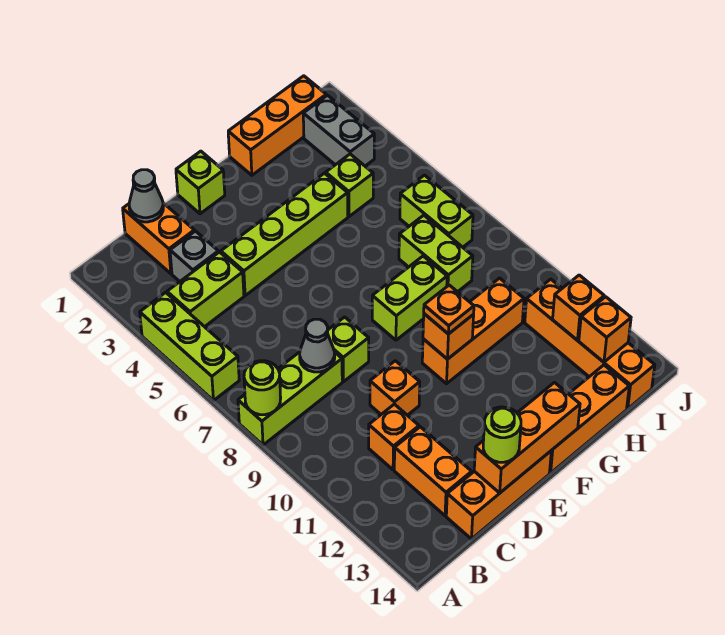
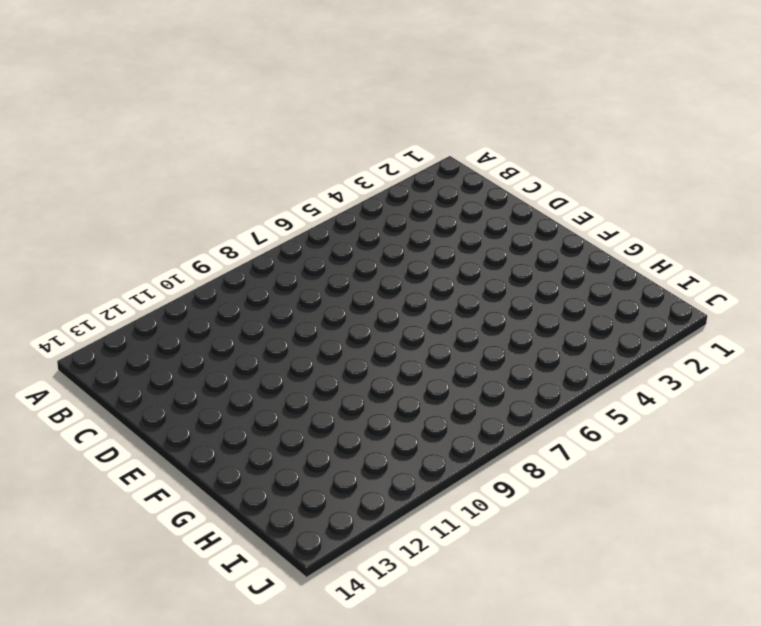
none -> lime 1x3 brick [140,292,239,400]
none -> lime 1x3 brick [238,352,342,445]
none -> lime 1x2 brick [167,252,244,327]
none -> orange 1x2 brick [123,203,194,274]

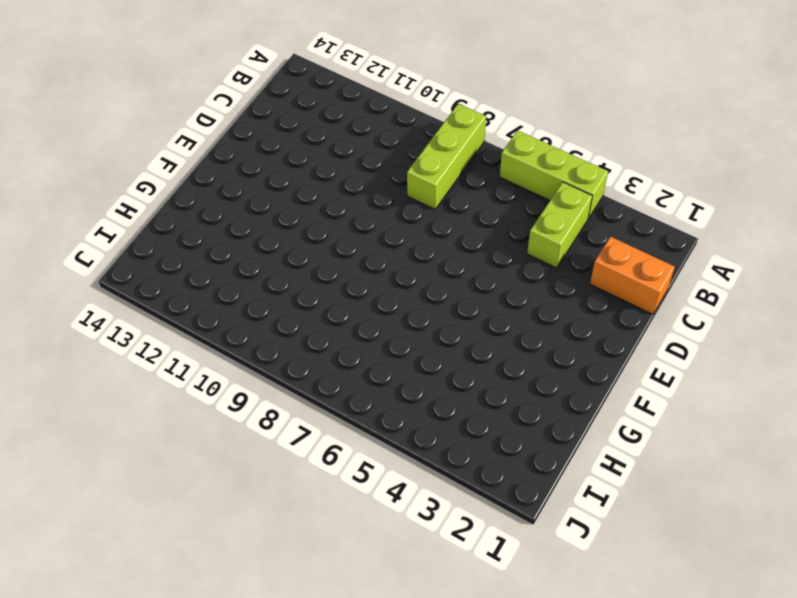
none -> grey 1x1 brick [170,231,218,281]
none -> orange 1x1 brick [369,404,419,470]
none -> orange 1x2 brick [394,427,472,516]
none -> orange 1x3 brick [446,451,551,539]

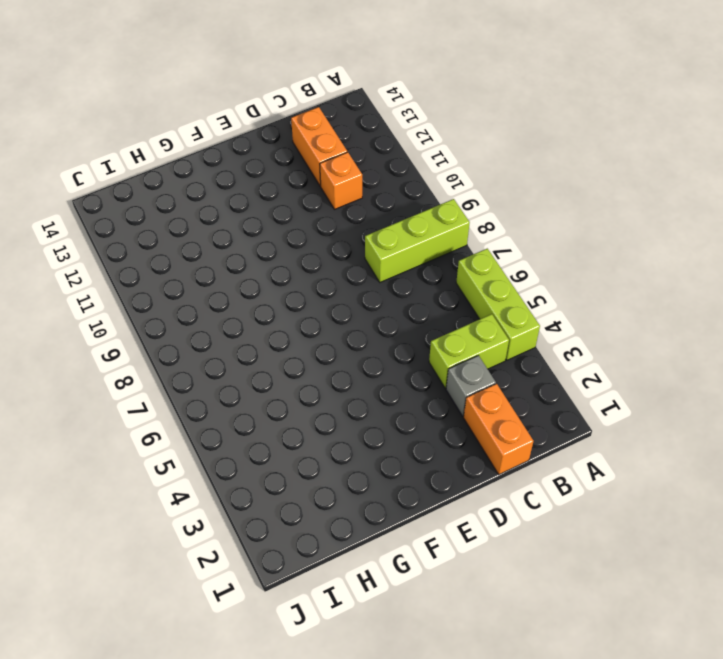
none -> orange 1x3 brick [446,451,551,539]
none -> lime 1x4 brick [221,173,348,296]
none -> lime 1x1 brick [328,317,369,382]
none -> orange 1x1 brick [370,361,420,415]

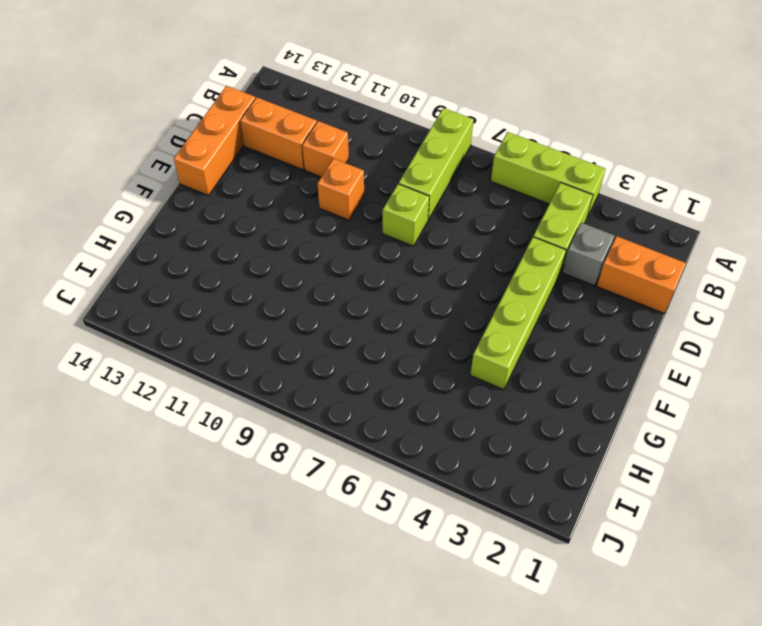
none -> lime 1x1 brick [176,151,225,214]
none -> lime 1x2 brick [372,256,447,340]
none -> orange 1x3 brick [422,278,524,384]
none -> orange 1x3 brick [550,365,629,473]

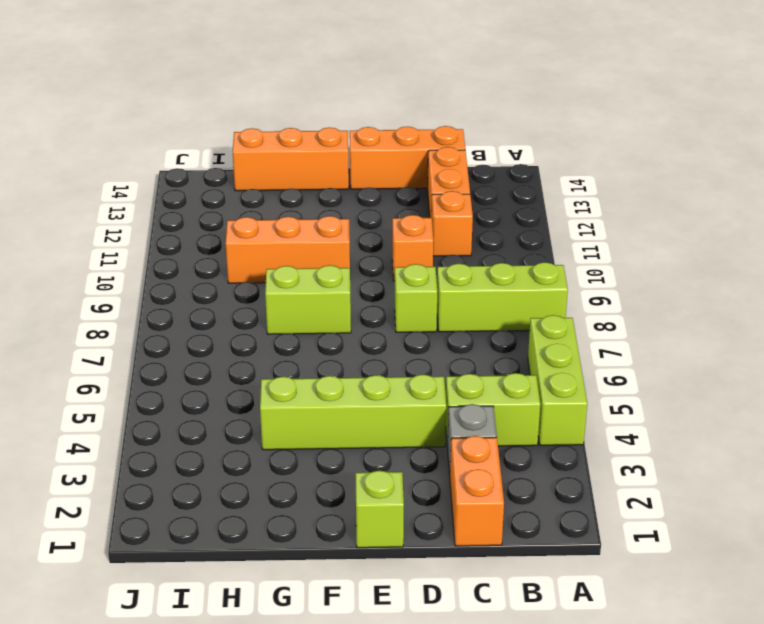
none -> orange 1x3 brick [228,76,326,175]
none -> lime 1x1 brick [326,154,373,216]
none -> lime 1x2 brick [399,215,473,292]
none -> grey 1x2 brick [303,95,374,166]

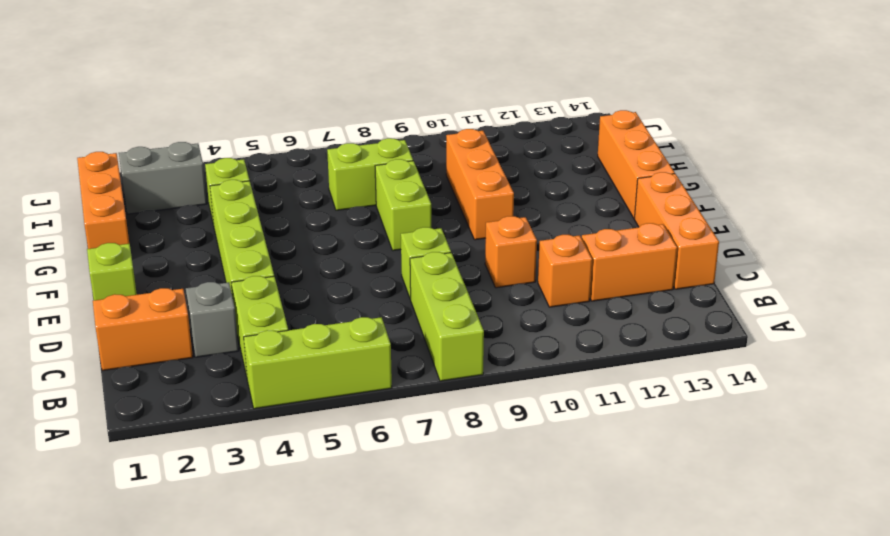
none -> lime 1x2 brick [400,175,473,247]
none -> orange 1x4 brick [525,279,655,409]
none -> lime 1x1 round brick [244,361,281,415]
none -> grey 1x1 cone [129,170,163,222]

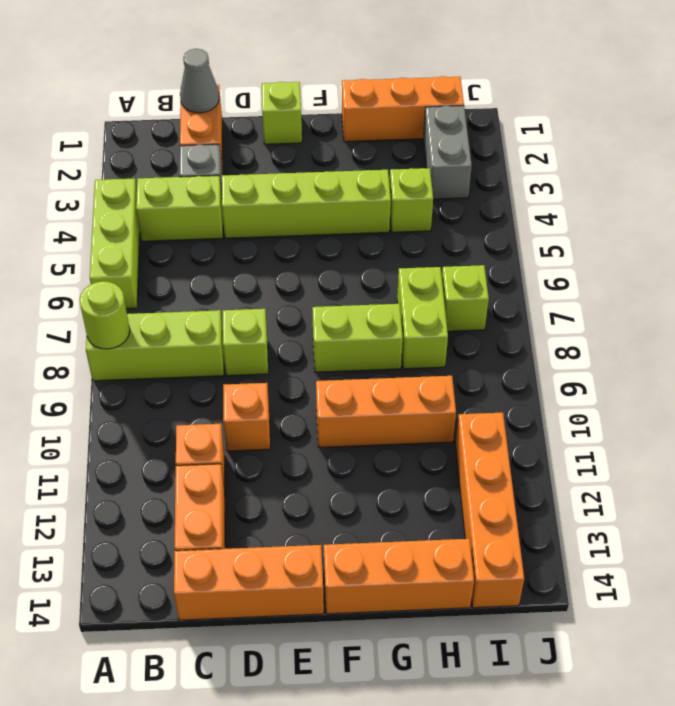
lime 1x1 brick [442,265,489,331] -> lime 1x2 brick [400,175,473,247]
none -> grey 1x1 cone [300,319,335,372]
none -> orange 1x3 brick [474,383,580,493]
none -> orange 1x1 brick [423,314,474,359]
none -> orange 1x1 brick [553,275,604,340]

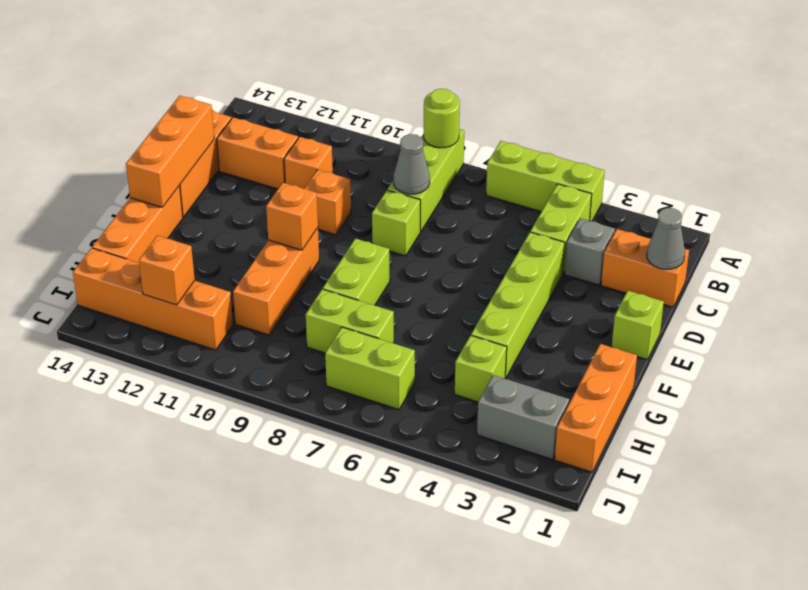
none -> orange 1x1 brick [579,297,631,362]
none -> lime 1x1 round brick [483,407,521,462]
none -> orange 1x1 plate [424,285,474,334]

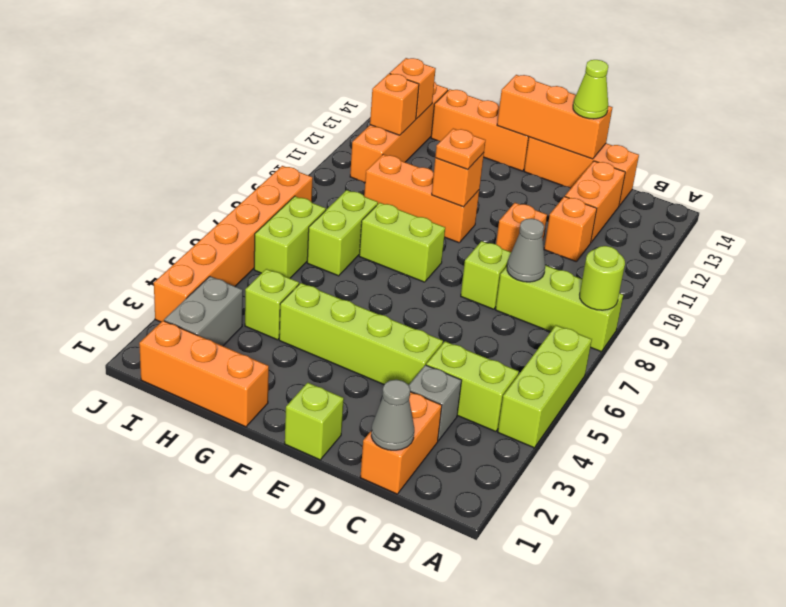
lime 1x1 cone [573,60,608,119] -> lime 1x1 round brick [483,407,521,462]
orange 1x6 brick [154,166,313,322] -> none

